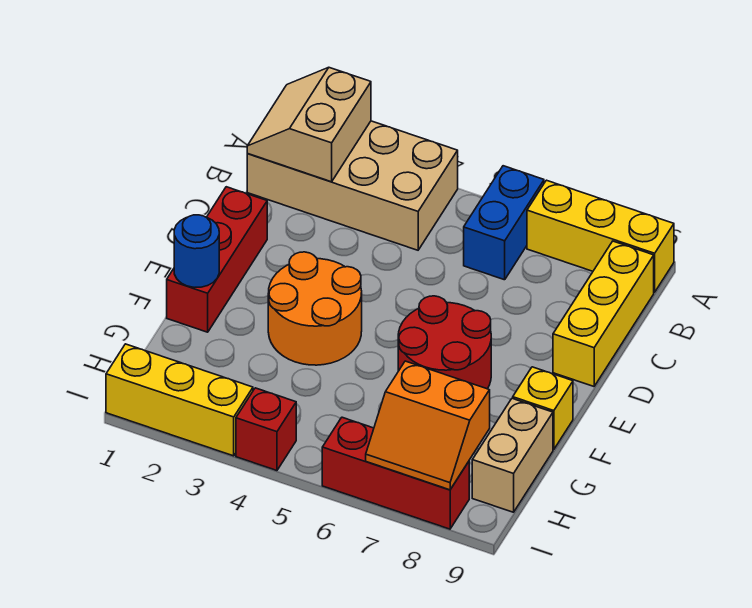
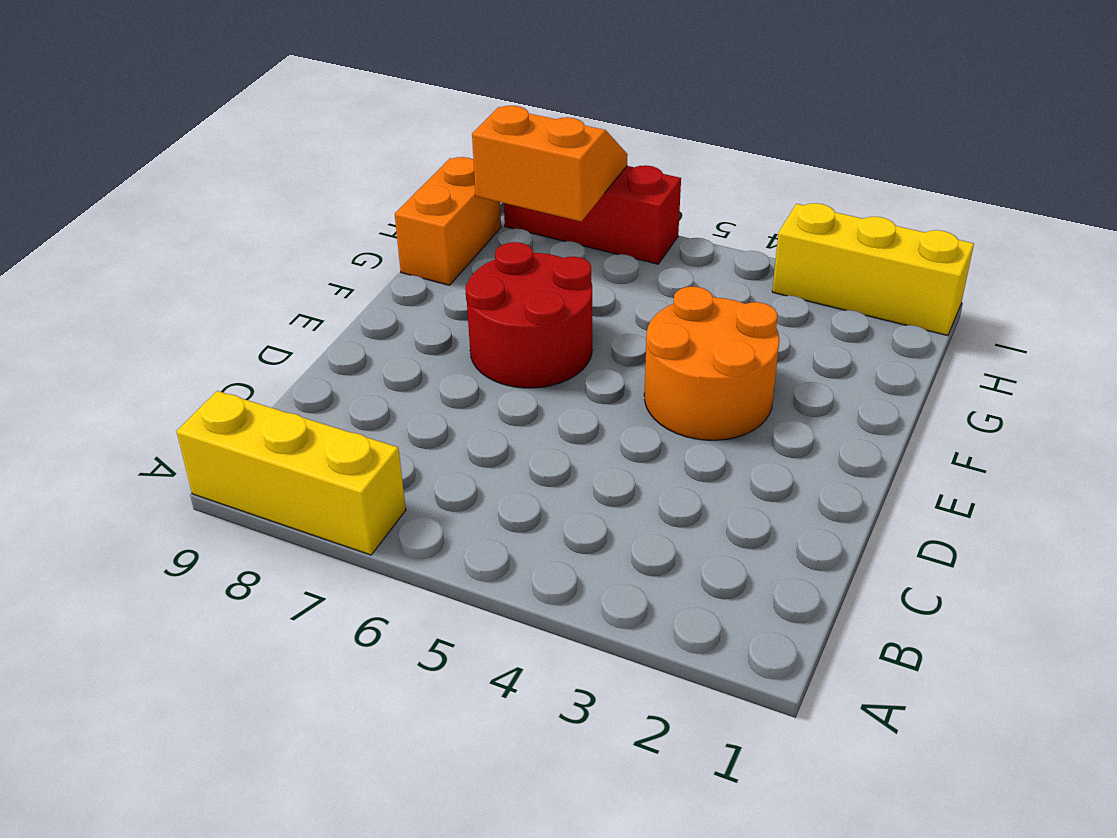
orange 1x2 brick [395,157,501,285] -> tan 1x2 brick [472,398,553,512]
none -> tan 2x4 brick [247,121,458,250]
none -> blue 1x2 brick [464,166,544,280]
none -> yellow 1x3 brick [553,241,654,386]

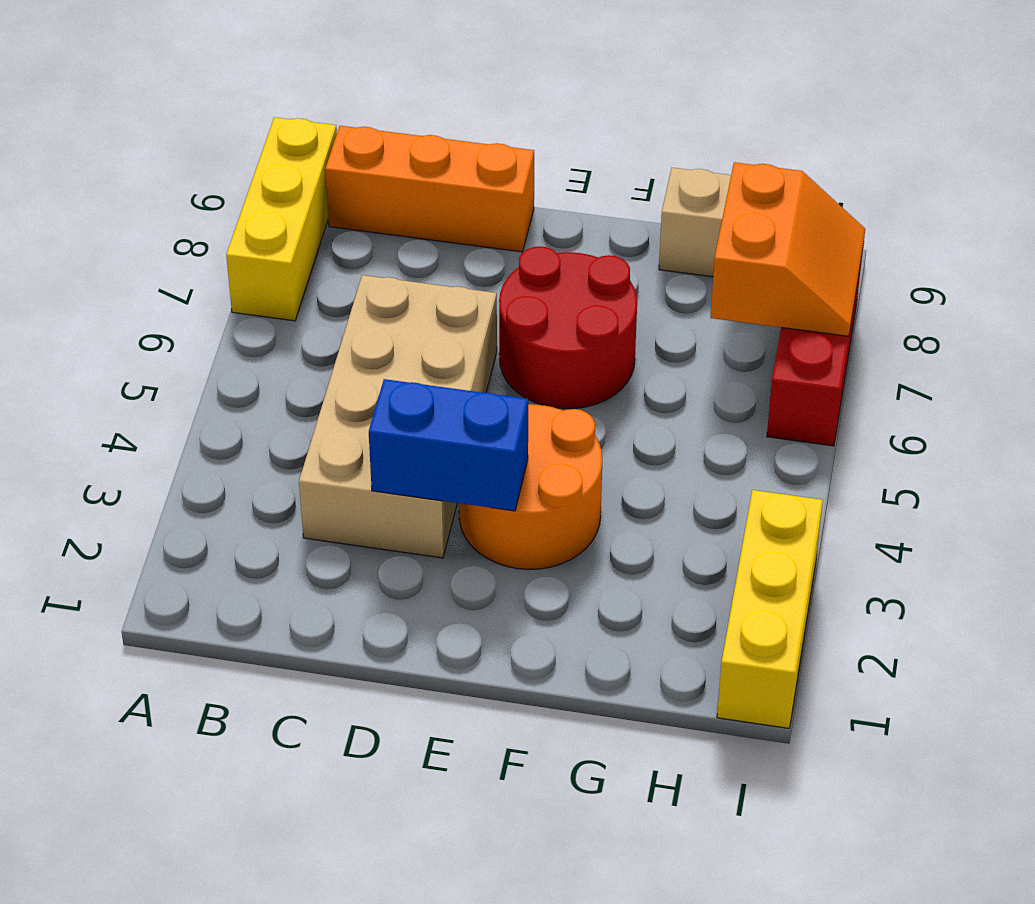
orange 1x3 brick [325,126,534,252] -> yellow 1x3 brick [553,241,654,386]
tan 2x4 brick [299,275,497,558] -> tan 2x4 brick moved to [247,121,458,250]
blue 1x2 brick [369,379,528,511] -> blue 1x2 brick moved to [464,166,544,280]
none -> red 1x3 brick [167,187,267,332]
none -> yellow 1x1 brick [513,367,573,449]
none -> red 1x1 brick [236,388,296,471]

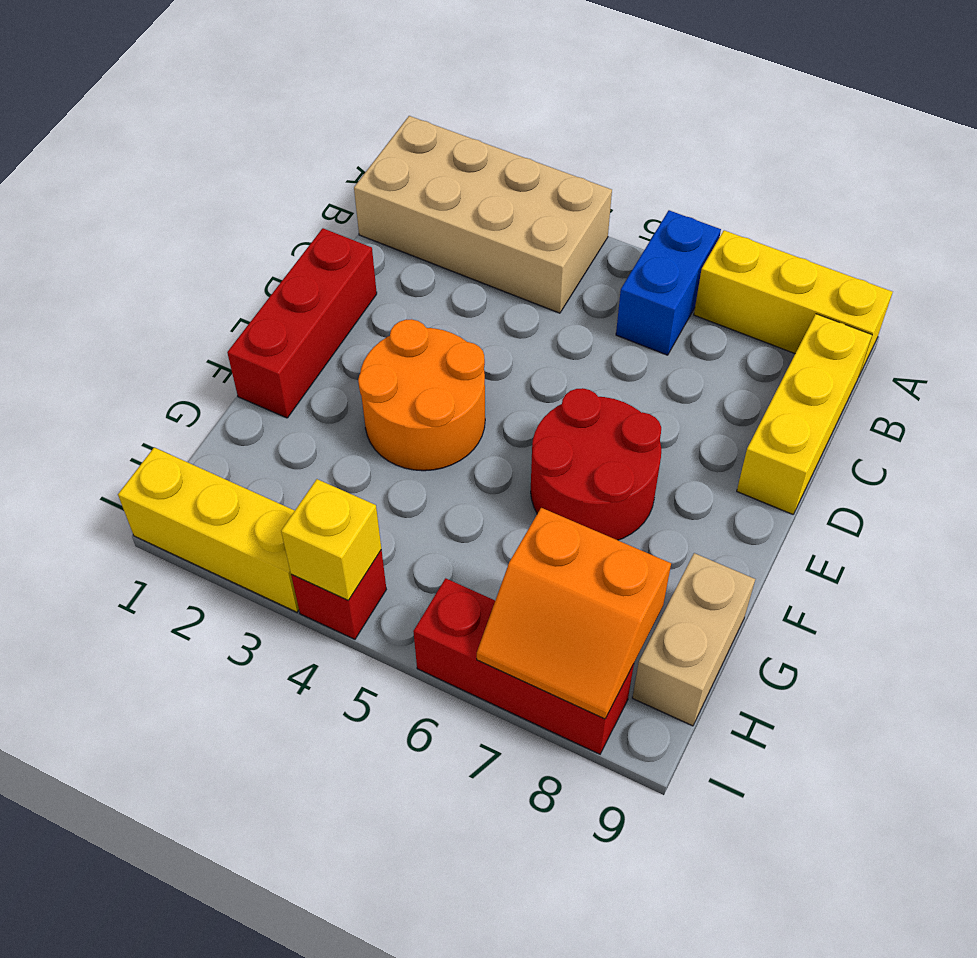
yellow 1x1 brick [281,479,381,600] -> yellow 1x1 brick moved to [513,367,573,449]
none -> tan 2x2 slope [247,68,371,182]
none -> blue 1x1 round brick [174,215,219,287]

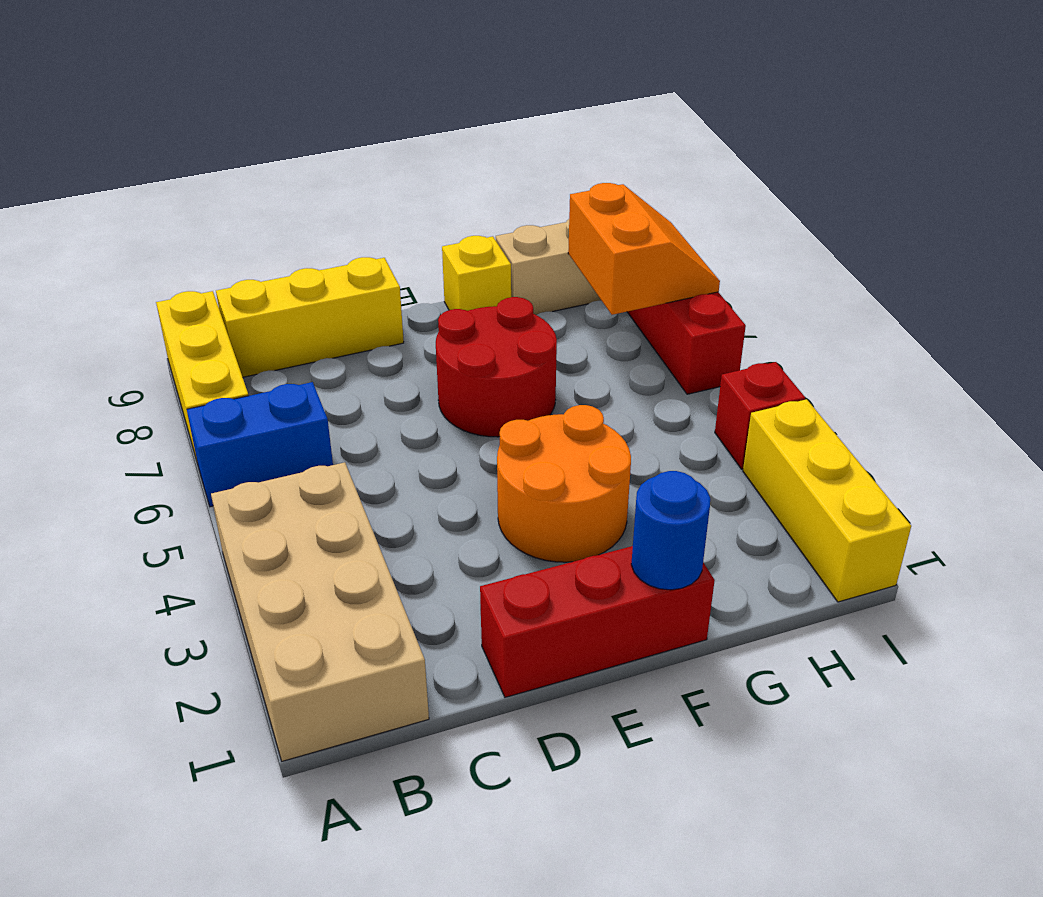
none -> tan 2x2 slope [247,68,371,182]

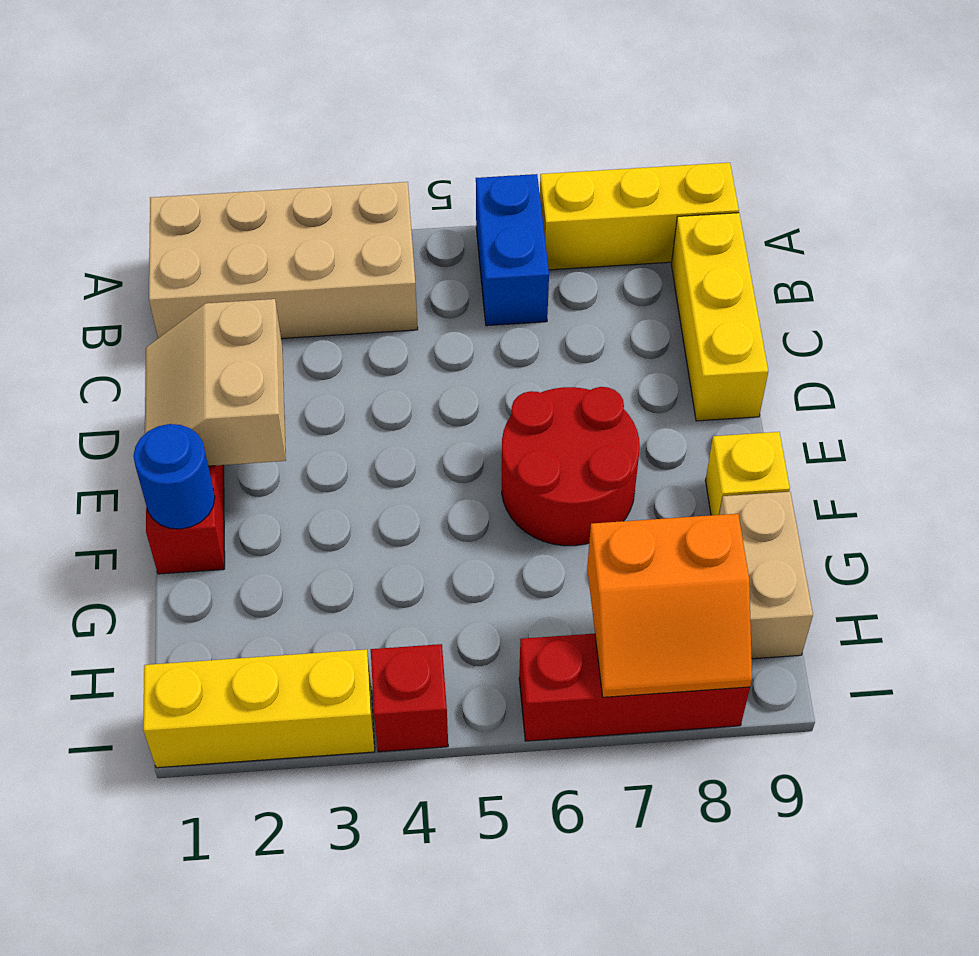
tan 2x2 slope [145,299,286,466] -> tan 2x2 slope moved to [247,68,371,182]
none -> orange 2x2 round brick [268,252,362,365]

